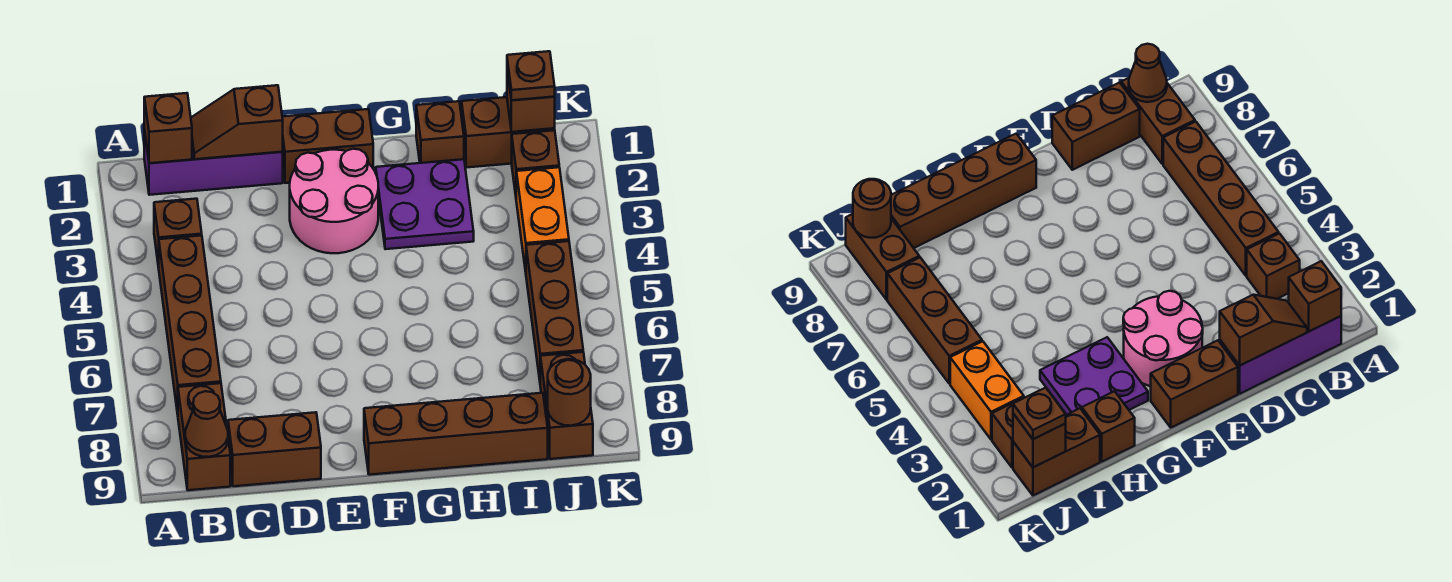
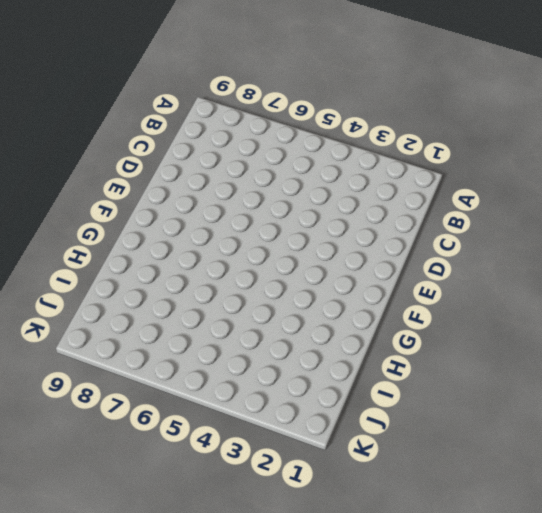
none -> purple 1x3 brick [144,129,283,195]
none -> brown 1x1 brick [154,199,202,268]
none -> brown 1x4 brick [159,236,221,414]

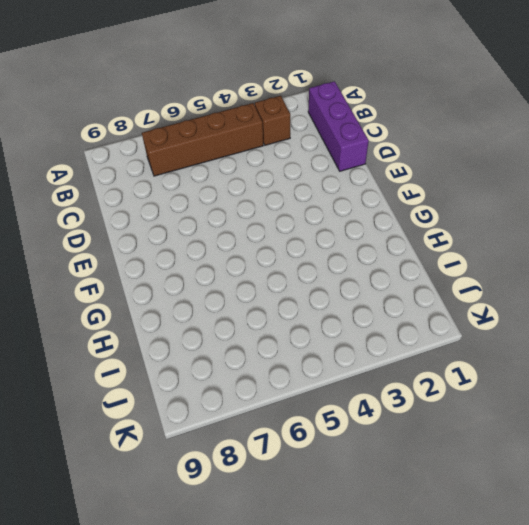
none -> brown 1x2 brick [178,383,230,490]
none -> brown 1x2 brick [228,412,321,486]
none -> brown 1x2 brick [282,109,373,183]

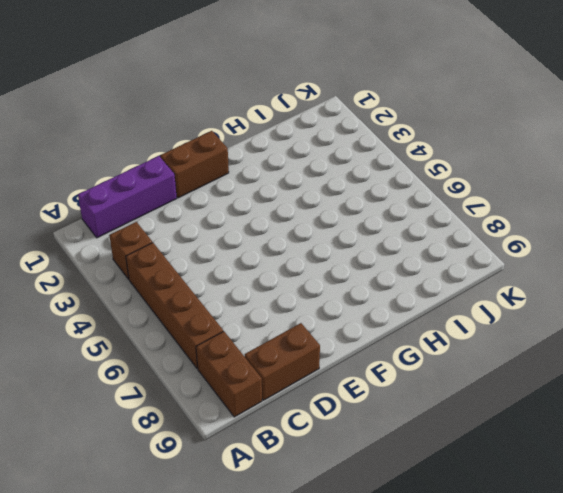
none -> pink 2x2 round brick [290,149,378,253]
none -> brown 1x4 brick [364,393,548,475]
none -> purple 2x2 plate [376,159,474,249]

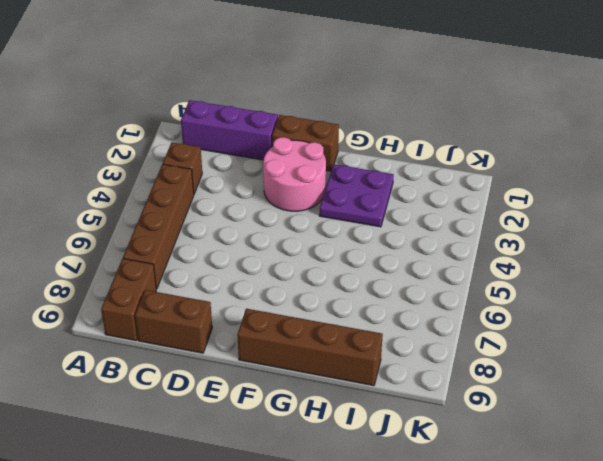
none -> brown 1x1 brick [416,101,464,163]
none -> brown 1x2 brick [462,97,555,168]
none -> brown 1x1 brick [512,130,559,195]

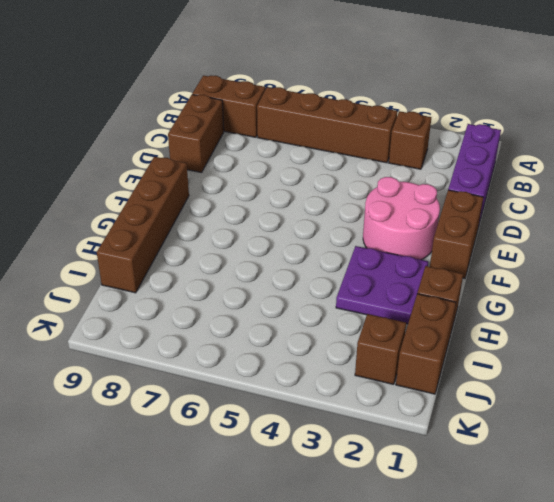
none -> orange 1x2 brick [516,167,569,272]
none -> brown 1x3 brick [526,241,583,380]
none -> brown 1x2 brick [540,352,593,459]

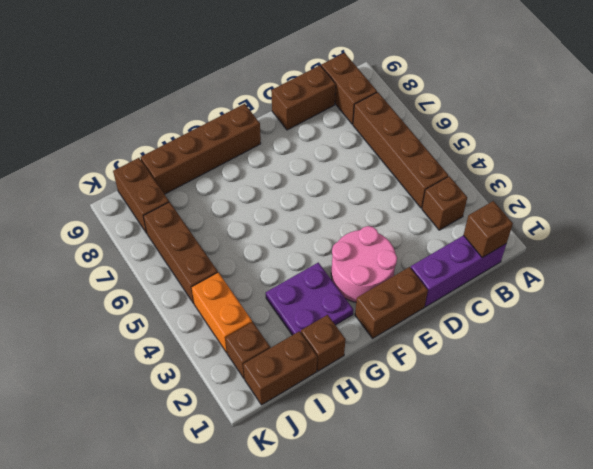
none -> brown 1x1 cone [185,391,228,457]
none -> brown 1x2 slope [191,85,283,159]
none -> brown 1x1 brick [507,70,555,132]

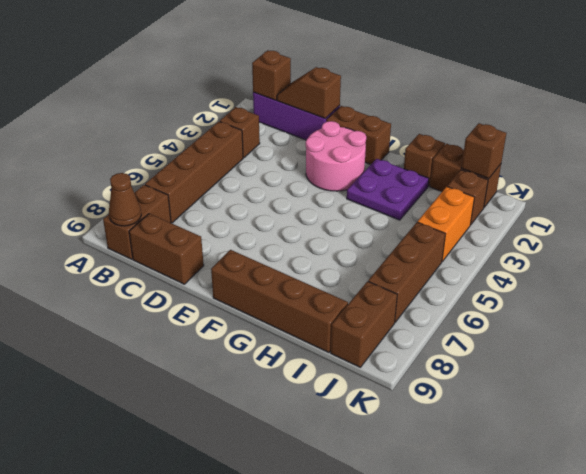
none -> brown 1x1 round brick [548,359,591,426]
none -> brown 1x1 plate [507,51,555,100]

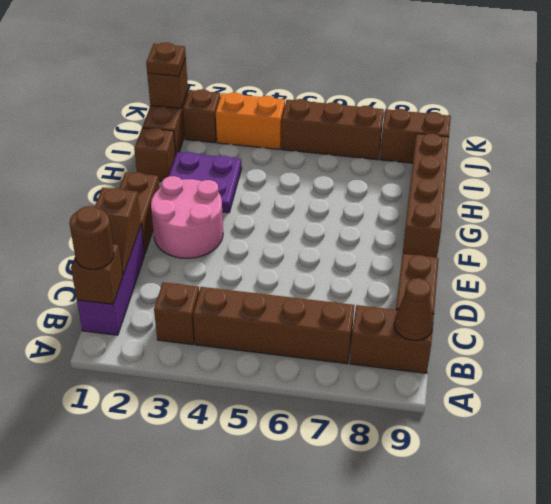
brown 1x1 round brick [69,206,114,269] -> brown 1x1 round brick moved to [548,359,591,426]

